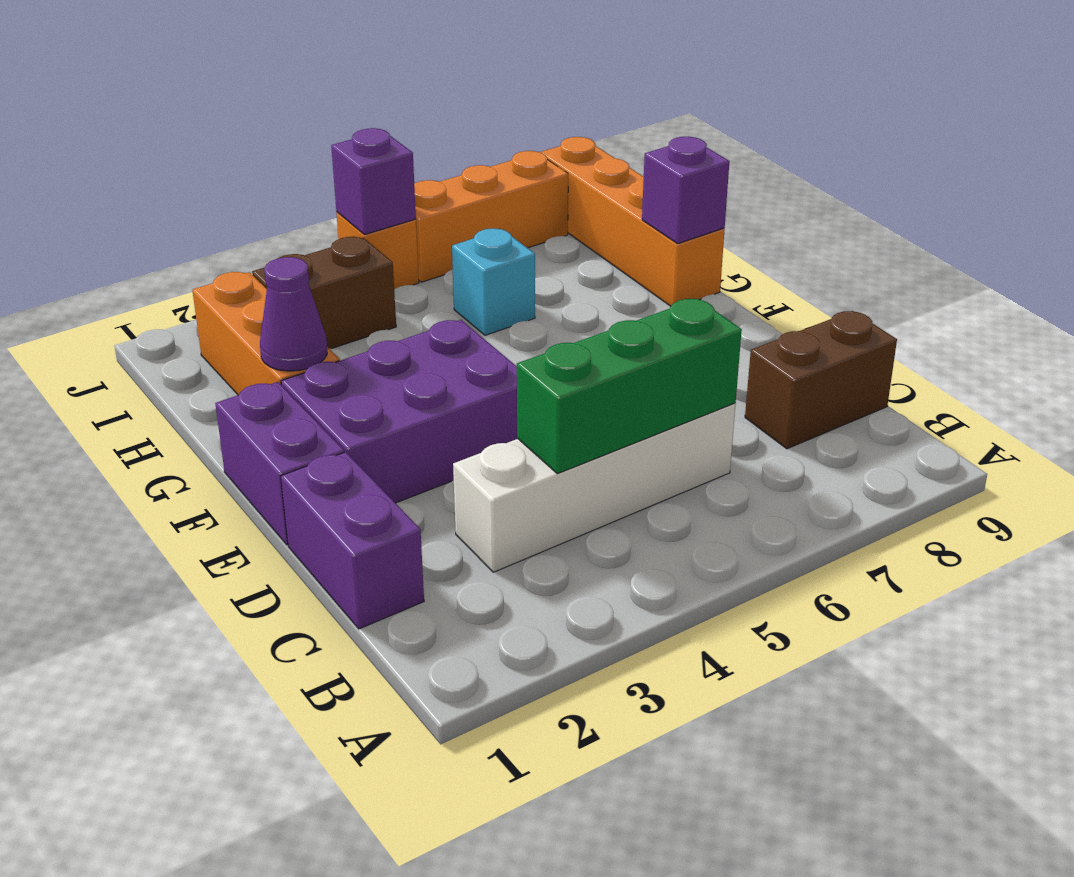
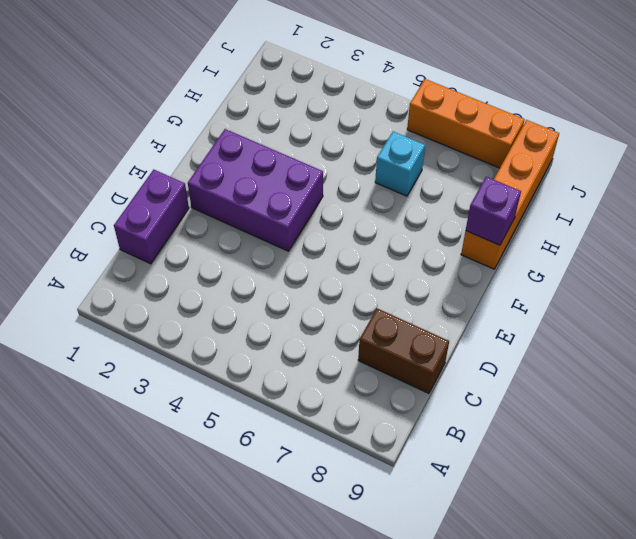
none -> white 1x4 brick [453,403,735,572]
none -> purple 1x2 brick [215,382,344,545]
none -> orange 1x3 brick [192,272,340,395]

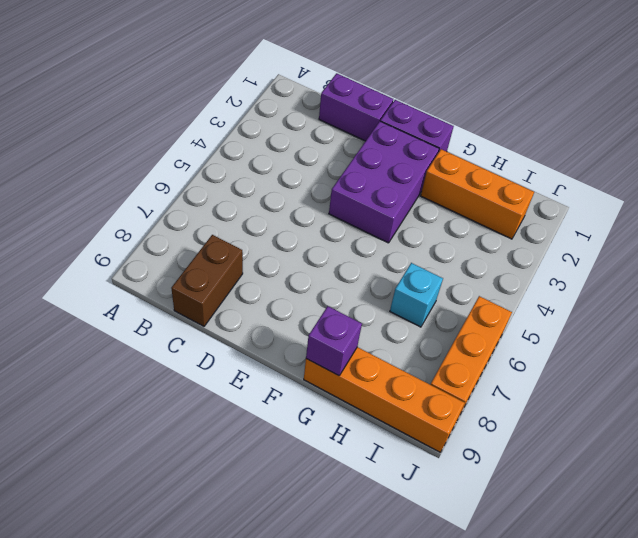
none -> white 1x4 brick [453,403,735,572]
none -> brown 1x2 brick [252,237,396,349]
none -> orange 1x1 brick [336,212,419,289]

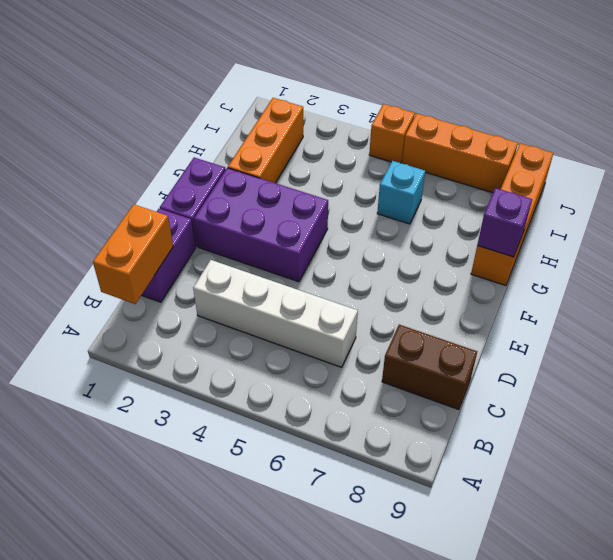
orange 1x2 brick [93,204,173,304] -> none
none -> brown 1x2 brick [252,237,396,349]
none -> green 1x3 brick [517,299,742,474]
none -> purple 1x1 cone [260,257,327,371]

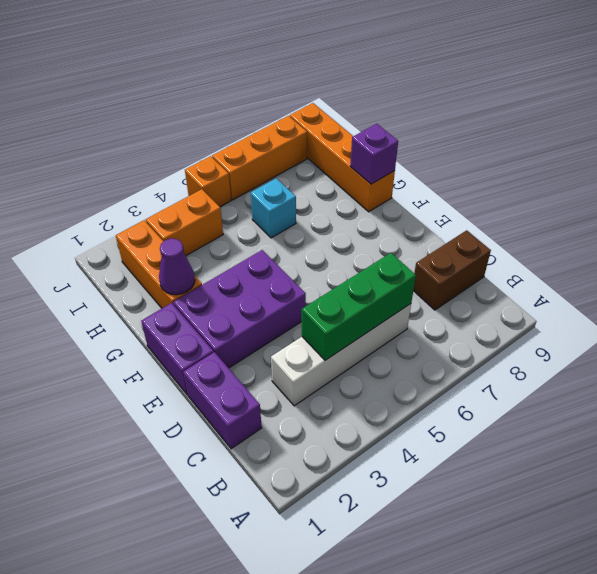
orange 1x2 brick [146,189,223,256] -> brown 1x2 brick [252,237,396,349]
none -> purple 1x1 brick [331,128,416,235]

